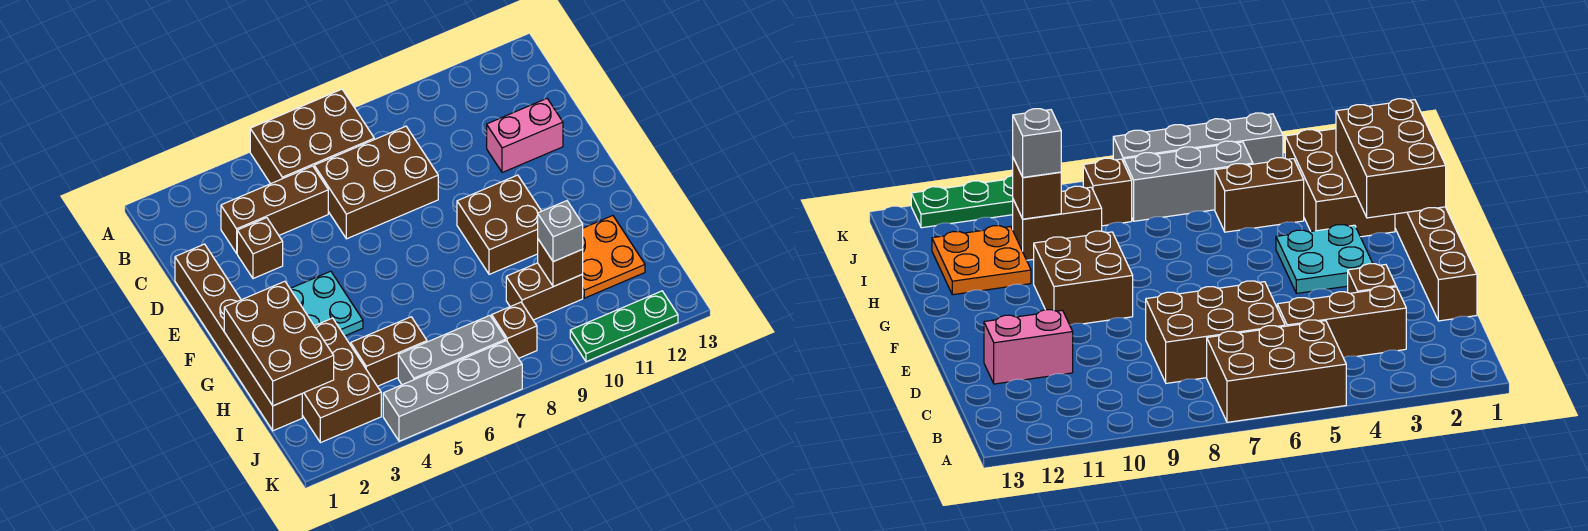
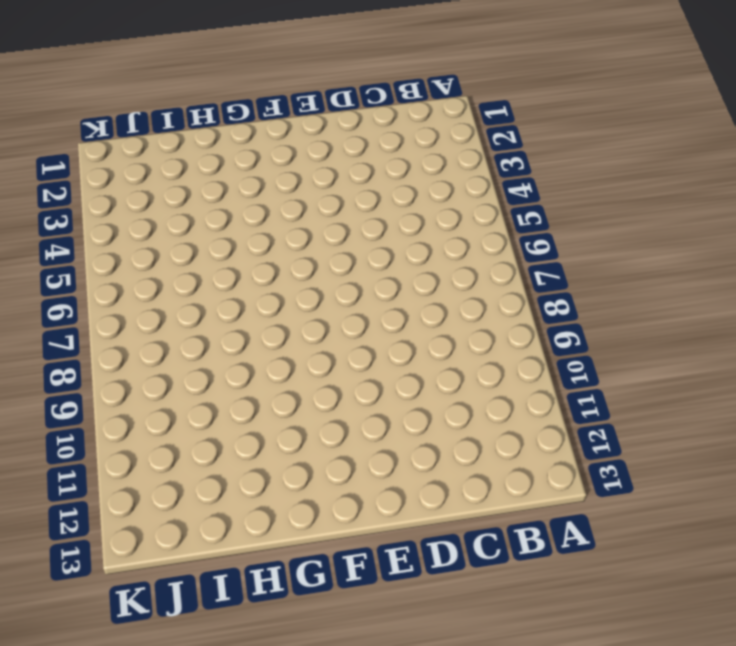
none -> brown 2x3 brick [250,89,374,184]
none -> brown 1x3 brick [221,166,328,253]
none -> brown 2x3 brick [314,126,438,239]

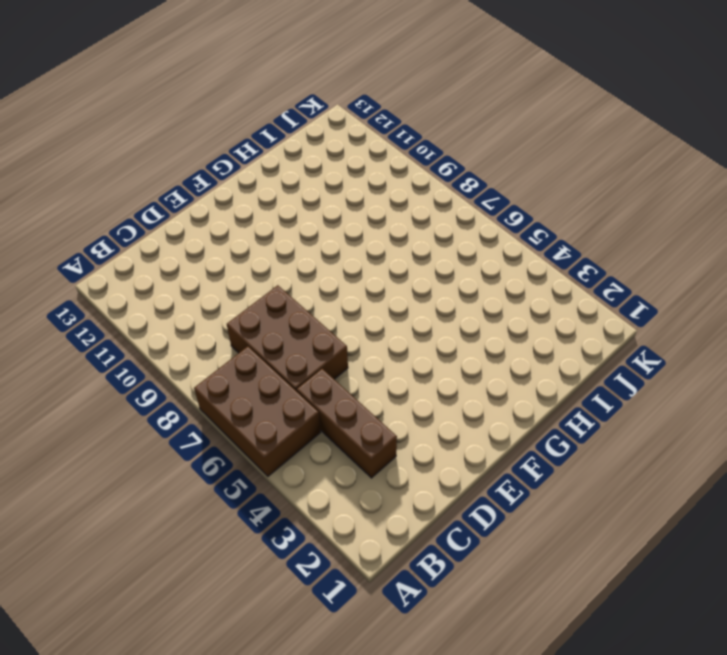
none -> brown 1x6 brick [175,244,302,431]
none -> brown 1x1 brick [237,218,283,279]
none -> pink 1x2 brick [487,99,563,173]

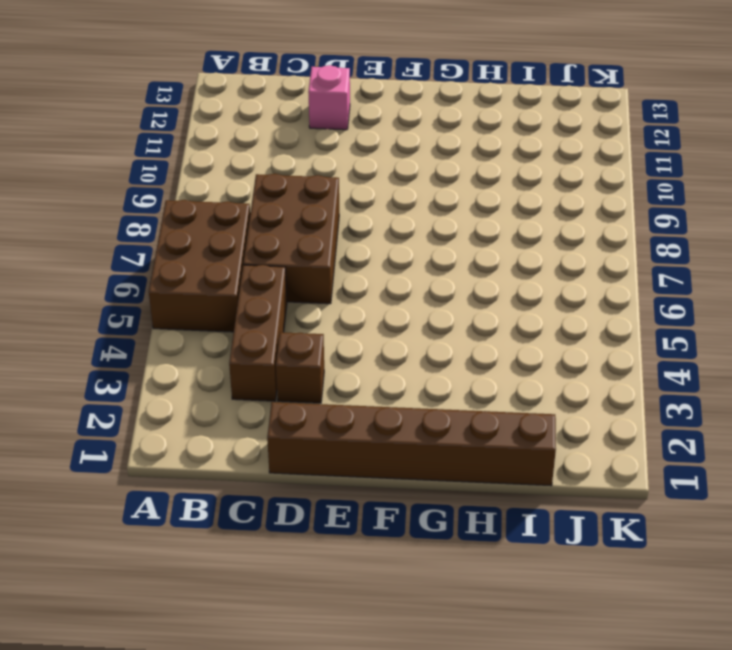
pink 1x1 brick [308,65,350,130] -> pink 1x2 brick [487,99,563,173]
none -> cyan 2x2 plate [290,271,363,336]
none -> brown 2x2 brick [457,175,541,274]
none -> brown 2x3 brick [302,318,381,443]

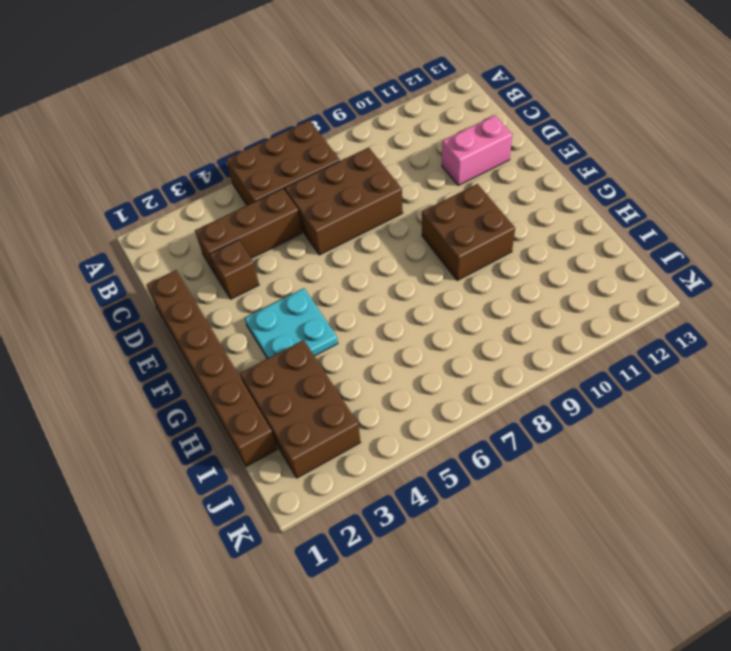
none -> orange 2x2 plate [583,216,645,298]
none -> brown 1x2 brick [351,317,427,386]
none -> brown 1x2 brick [506,263,583,320]

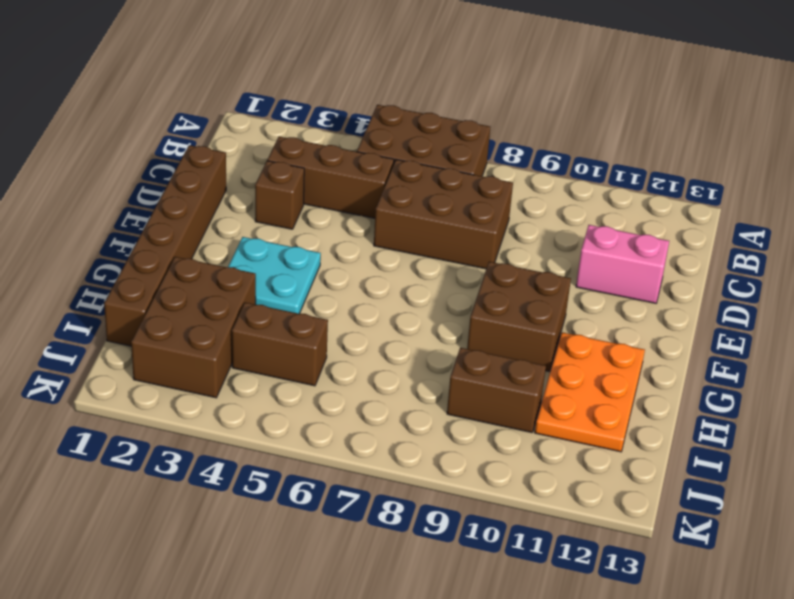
orange 2x3 plate [535,332,645,452] -> orange 2x2 plate [583,216,645,298]
none -> grey 1x3 brick [398,316,506,385]
none -> brown 1x1 brick [492,302,537,358]
none -> grey 1x4 brick [383,341,522,441]

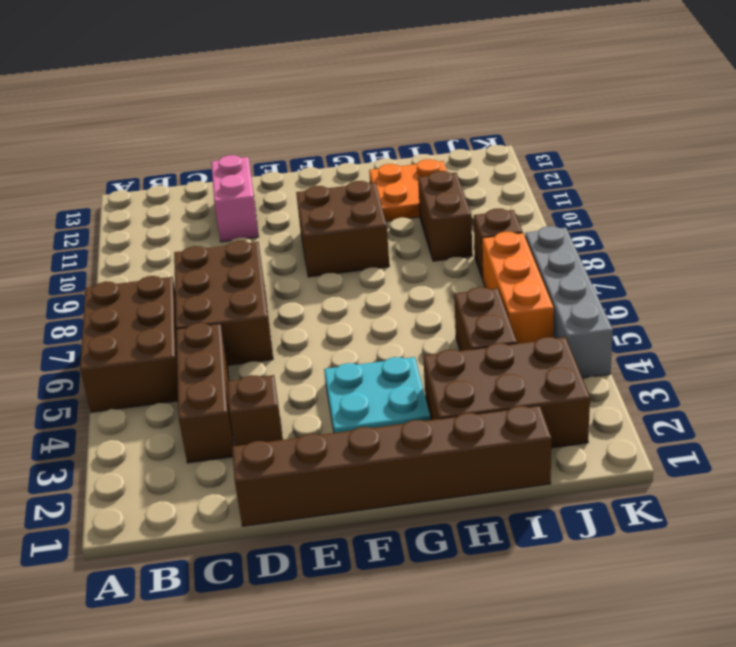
orange 1x3 brick [482,232,554,343] -> grey 1x3 brick [398,316,506,385]
none -> green 1x3 plate [570,291,678,362]
none -> brown 2x3 brick [224,281,334,406]
none -> brown 1x1 brick [538,239,583,287]

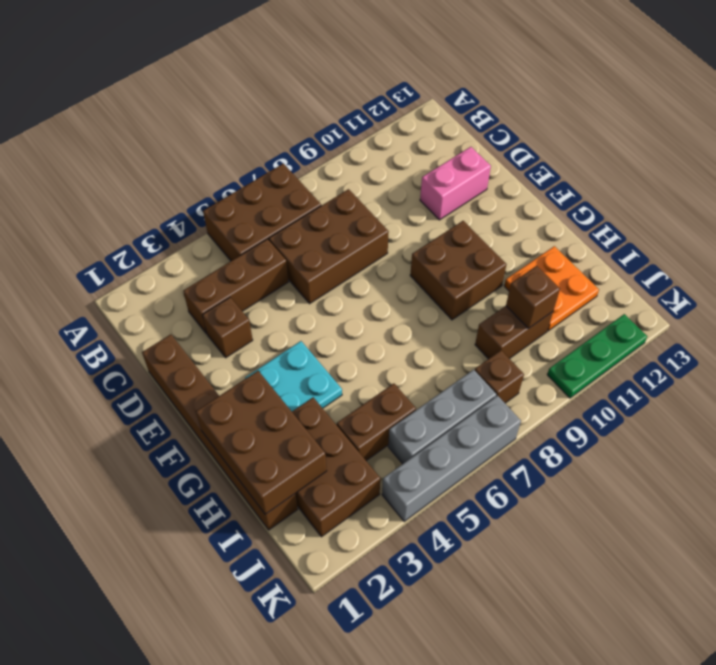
none -> grey 1x1 brick [538,201,583,262]

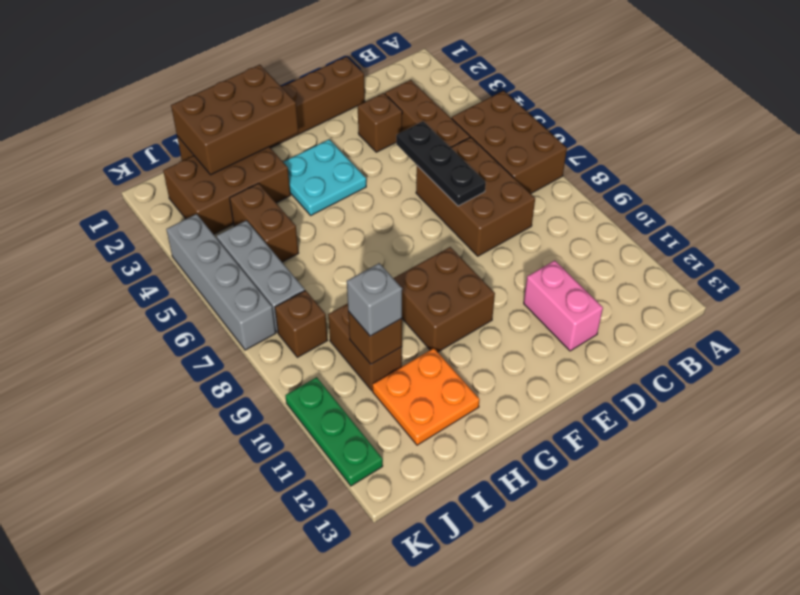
black 1x3 plate [396,122,486,206] -> none

